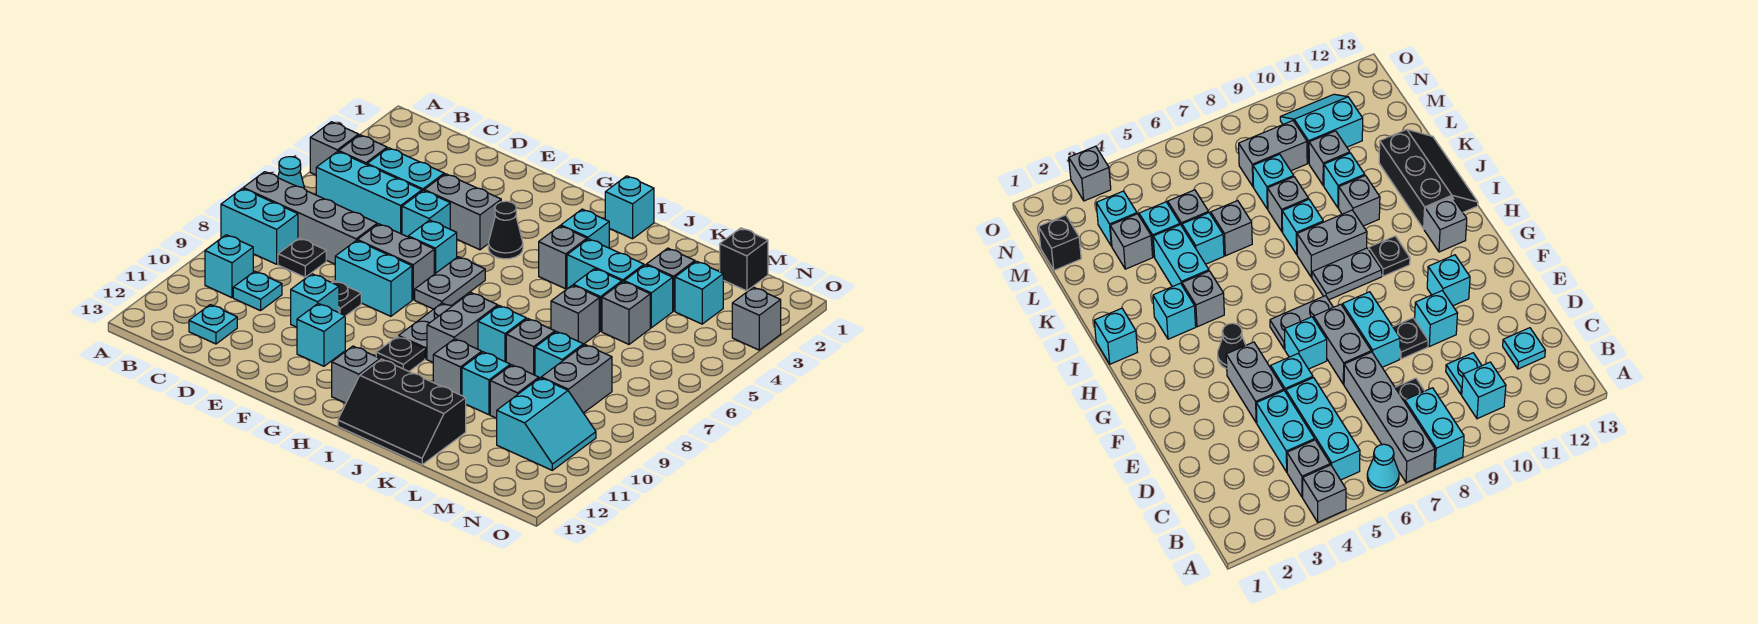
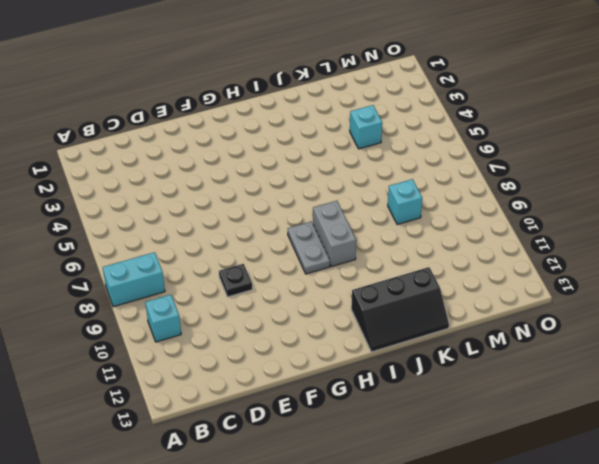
none -> grey 1x1 brick [310,122,359,175]
none -> cyan 1x1 cone [278,157,305,189]
none -> grey 1x4 brick [243,172,377,264]
none -> grey 1x1 brick [339,135,387,164]

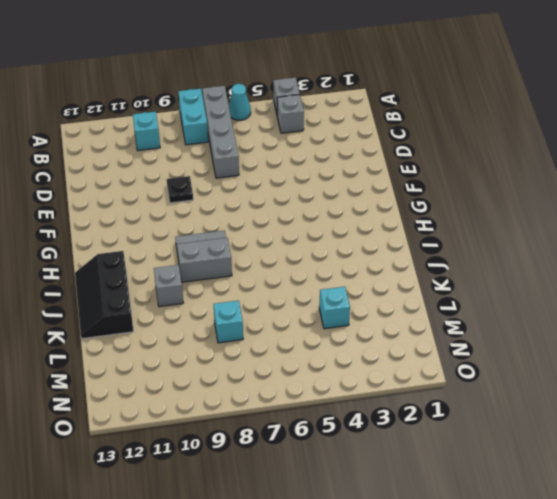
none -> cyan 1x3 brick [316,151,422,234]
none -> cyan 1x2 brick [367,148,444,191]
none -> black 1x1 plate [278,238,326,277]
none -> cyan 1x1 plate [233,271,282,311]

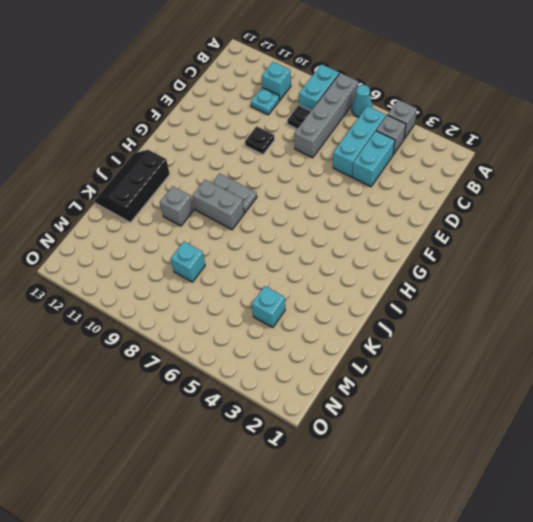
none -> cyan 1x1 plate [189,305,237,344]
none -> grey 1x2 brick [424,174,501,250]
none -> cyan 1x1 brick [402,190,450,237]
none -> grey 1x2 brick [357,224,434,300]

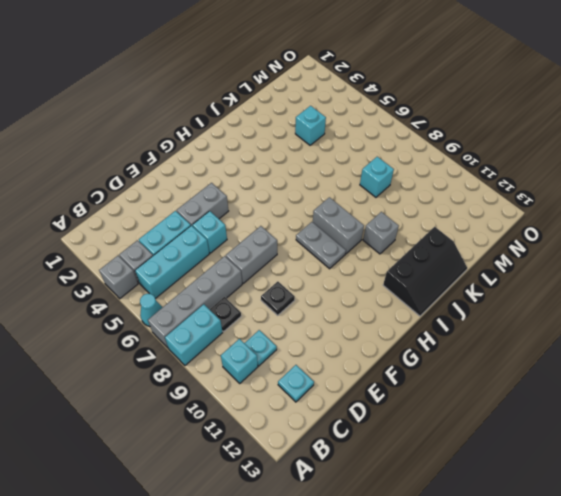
none -> cyan 1x2 brick [335,241,412,316]
none -> cyan 1x1 brick [291,274,339,327]
none -> cyan 1x1 brick [408,220,457,274]
none -> cyan 1x1 brick [297,304,345,366]

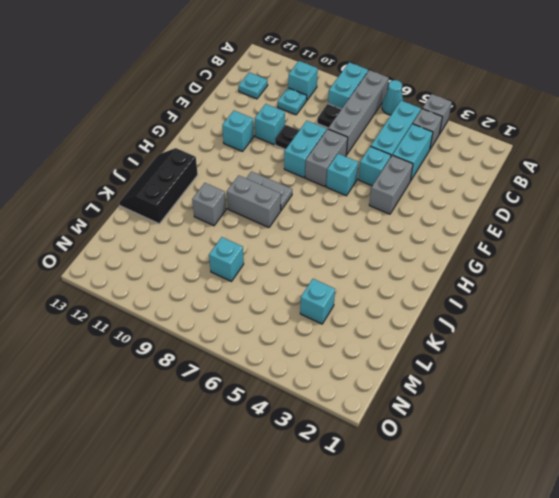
none -> black 1x1 cone [488,201,523,259]
none -> grey 1x2 plate [415,257,485,309]
none -> black 1x1 plate [376,336,425,371]
none -> grey 1x1 brick [332,346,380,403]

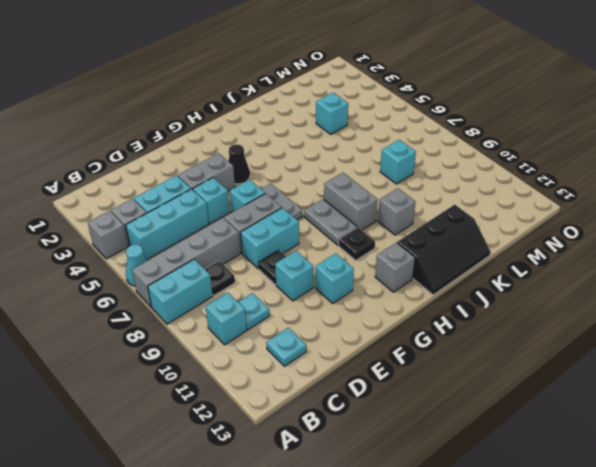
none -> cyan 1x1 brick [605,176,654,239]
none -> cyan 1x1 brick [561,209,609,248]
none -> grey 1x1 brick [539,226,587,289]
none -> cyan 1x2 brick [567,239,644,289]

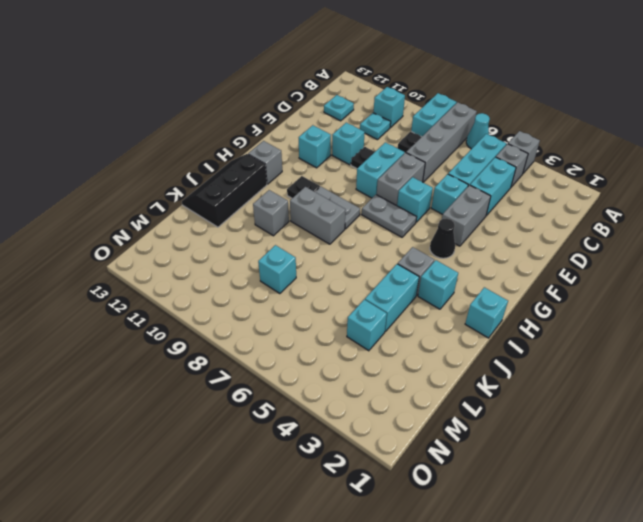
none -> cyan 1x1 brick [478,306,526,362]
none -> cyan 1x1 brick [573,269,622,331]
none -> grey 1x1 brick [551,285,599,344]
none -> grey 1x1 brick [506,319,555,375]

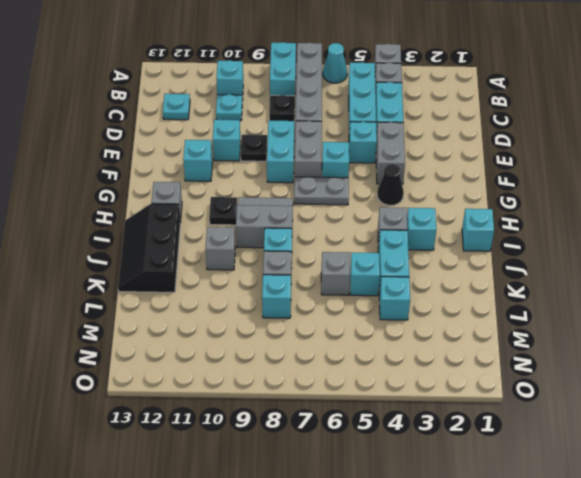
none -> cyan 1x1 brick [462,352,510,415]
none -> grey 1x1 brick [647,248,695,311]
none -> grey 1x1 brick [602,282,650,344]
none -> grey 1x1 brick [490,365,539,418]

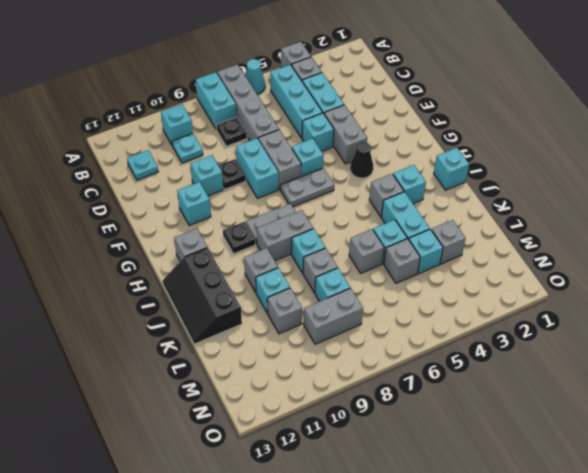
none -> black 1x1 brick [720,228,768,291]
none -> cyan 1x1 brick [675,261,723,324]
none -> cyan 2x2 slope [497,378,596,470]
none -> grey 1x1 brick [732,287,781,350]

